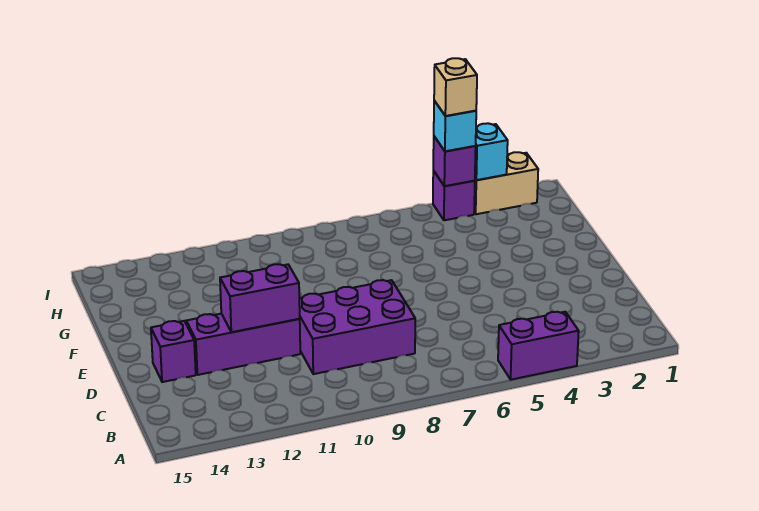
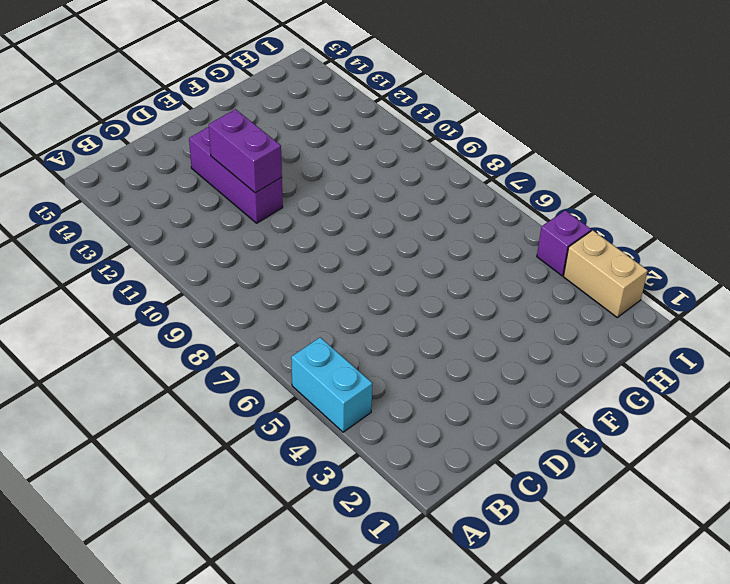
cyan 1x2 brick [291,337,373,432] -> purple 1x2 brick [498,312,579,380]
none -> purple 2x3 brick [299,280,415,374]
none -> purple 1x1 brick [151,321,196,382]

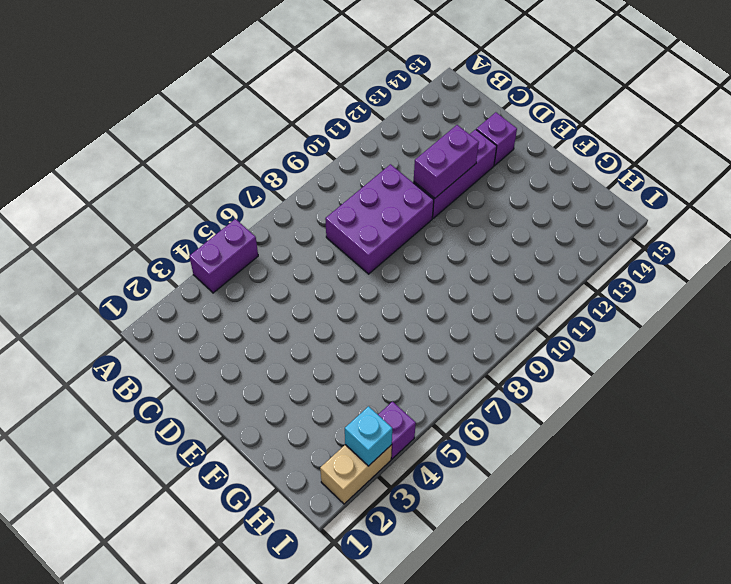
none -> purple 1x1 brick [433,136,476,186]
none -> cyan 1x1 brick [434,101,476,151]

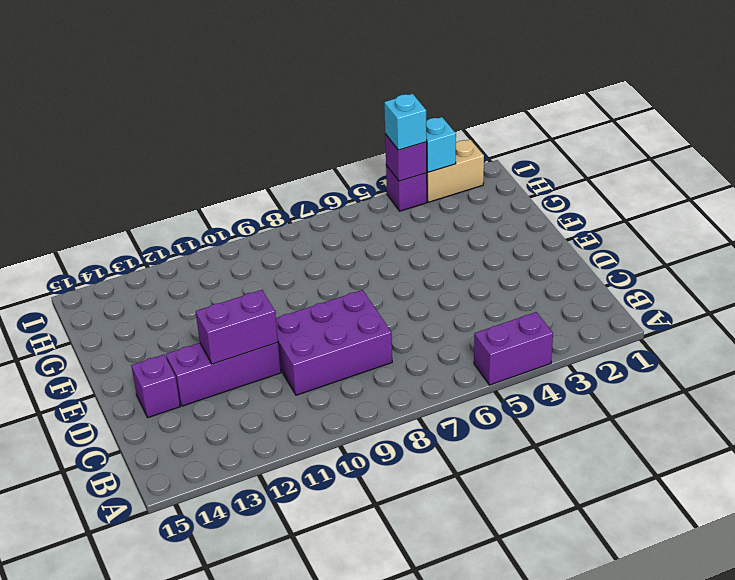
none -> tan 1x1 brick [434,58,477,116]

